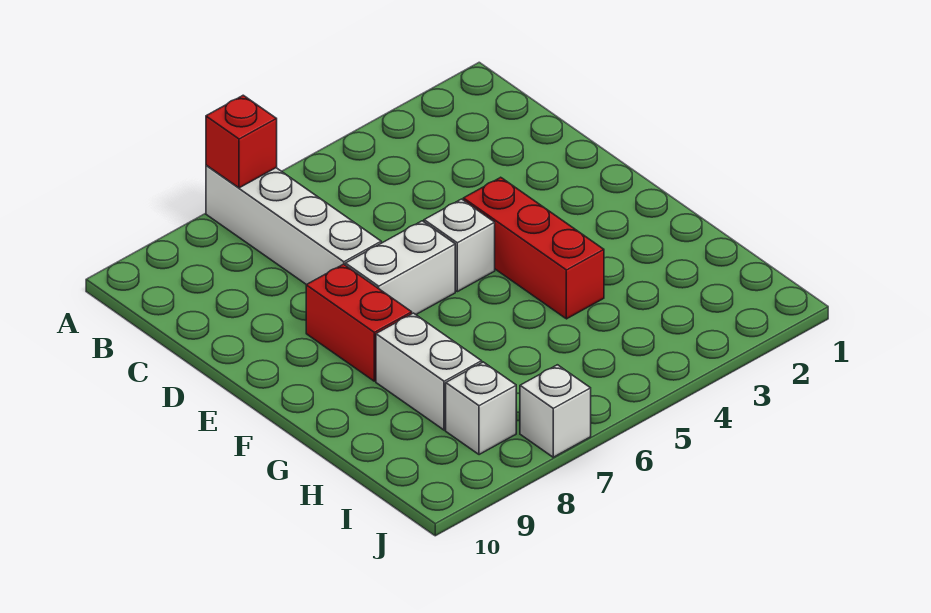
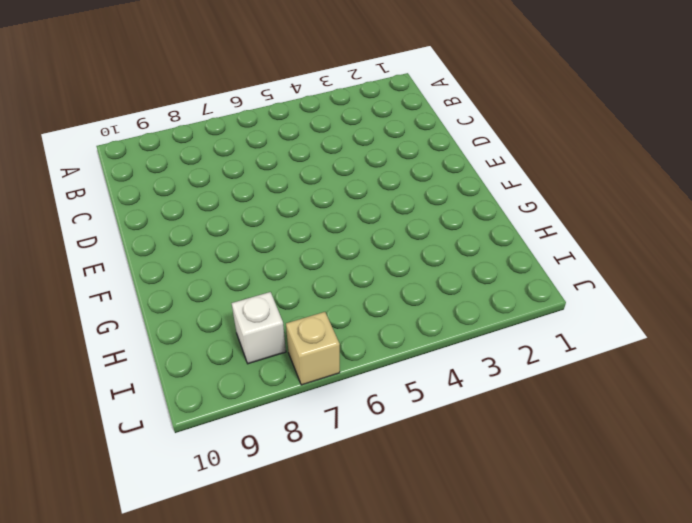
tan 1x1 brick [286,312,340,385] -> white 1x1 brick [520,365,591,457]
none -> white 1x4 brick [206,165,381,285]
none -> red 1x3 brick [463,177,604,319]

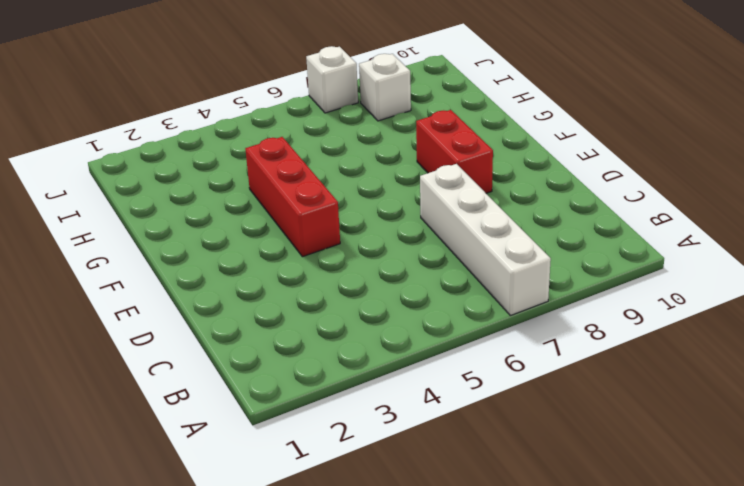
none -> white 1x1 brick [424,199,495,292]
none -> white 1x2 brick [345,221,455,314]

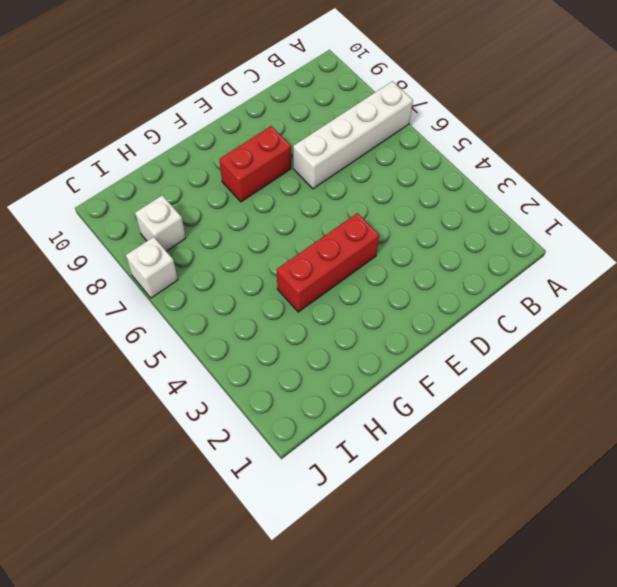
none -> white 1x1 brick [424,199,495,292]
none -> white 1x2 brick [345,221,455,314]

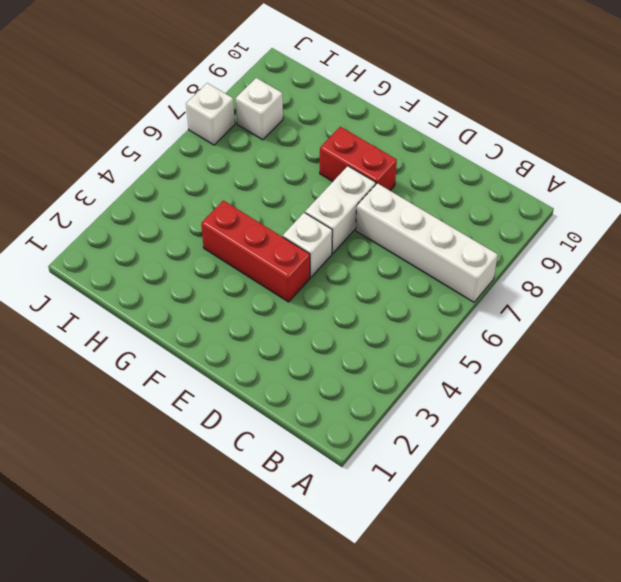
none -> white 1x2 brick [376,313,482,430]
none -> red 1x1 brick [206,95,277,188]

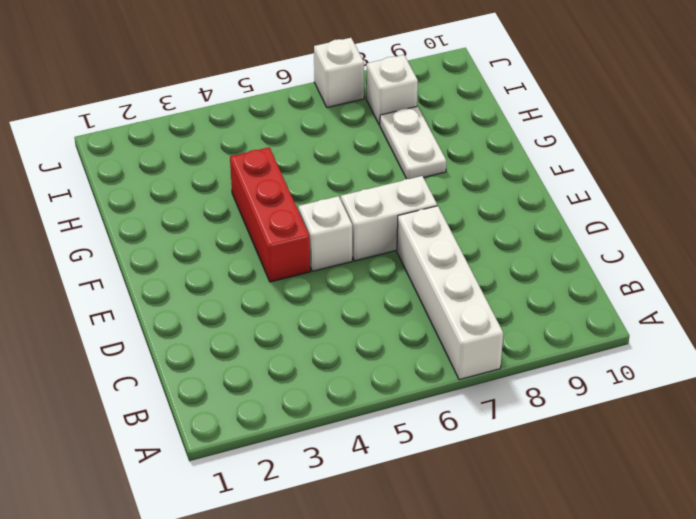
white 1x2 plate [380,106,446,179] -> white 1x2 brick [376,313,482,430]
none -> red 1x2 brick [306,264,412,381]
none -> red 1x1 brick [206,95,277,188]

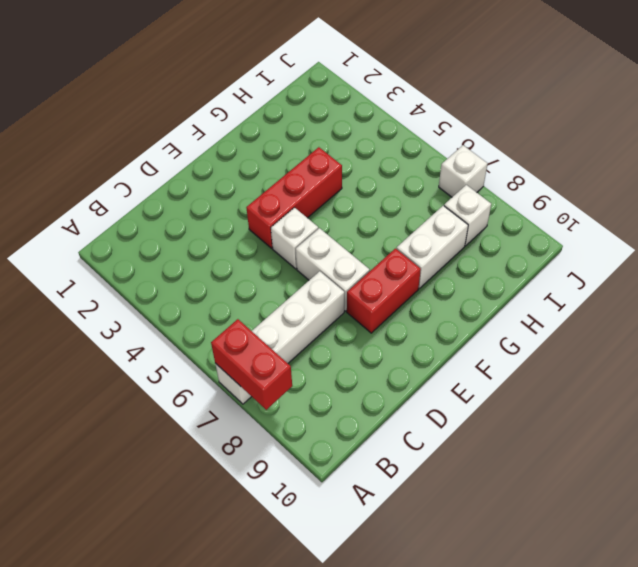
red 1x2 brick [211,319,292,410] -> red 1x1 brick [206,95,277,188]

